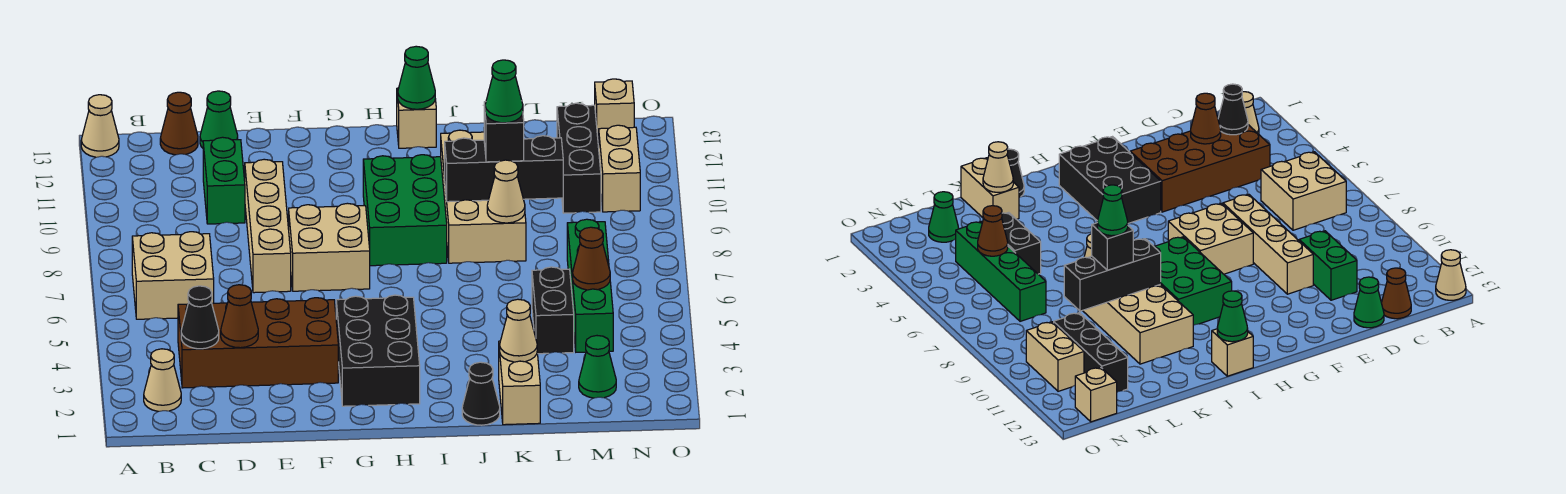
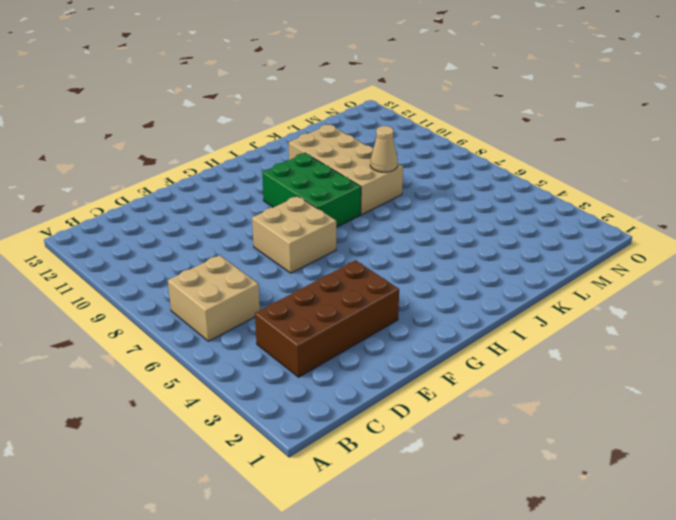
none -> tan 1x1 cone [81,95,119,157]
none -> tan 1x1 cone [144,349,181,411]
none -> brown 1x1 cone [160,92,198,155]
none -> green 1x2 brick [203,137,245,224]

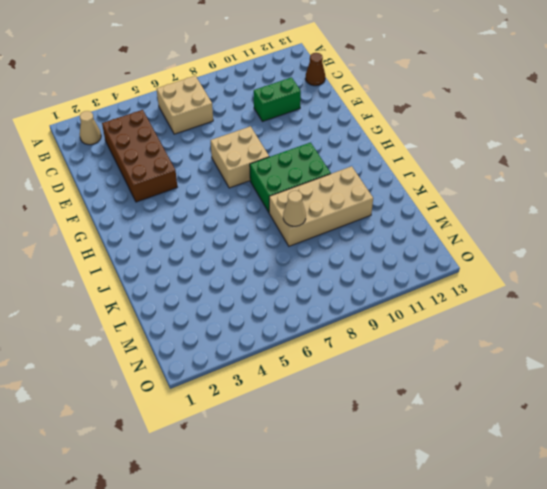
none -> tan 1x1 cone [81,95,119,157]
none -> green 1x1 cone [200,91,238,148]
none -> tan 1x4 brick [245,159,291,293]
none -> black 2x3 brick [336,295,420,406]

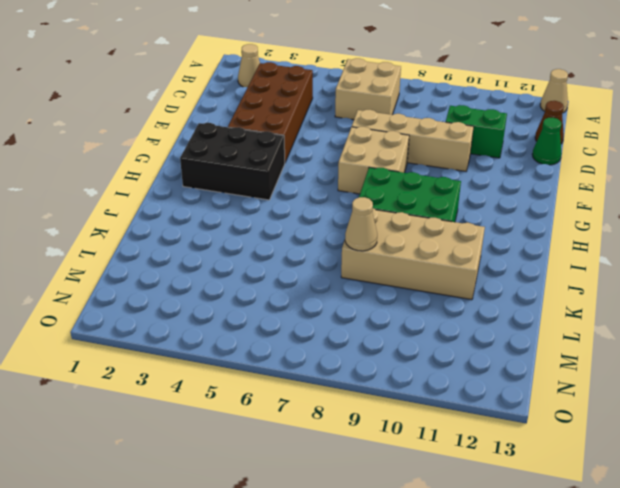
none -> tan 1x1 brick [397,88,436,148]
none -> black 1x1 cone [462,362,500,425]
none -> tan 1x2 brick [499,341,540,425]
none -> black 1x2 brick [532,267,574,354]

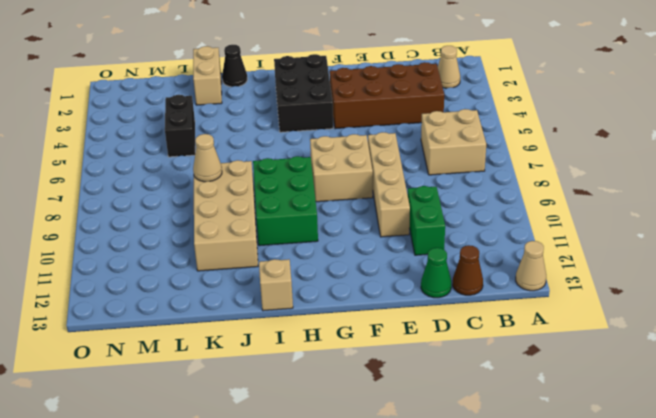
none -> green 1x1 cone [579,336,616,398]
none -> green 1x4 brick [567,219,613,352]
none -> black 1x3 brick [557,103,601,213]
none -> tan 1x2 brick [599,125,640,212]

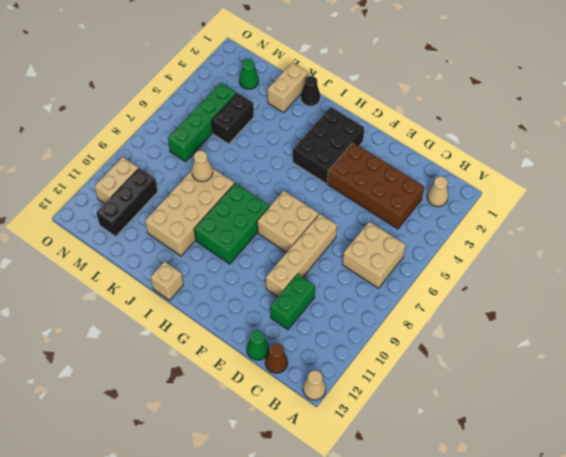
none -> tan 1x1 brick [595,79,634,142]
none -> black 1x1 cone [181,286,219,349]
none -> brown 1x1 cone [221,285,258,348]
none -> green 1x1 cone [398,46,435,109]

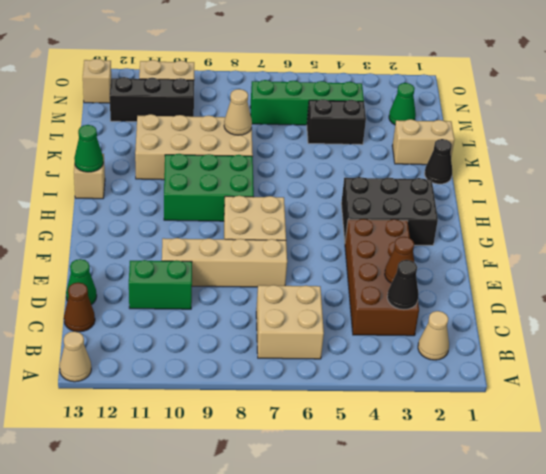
none -> black 1x3 brick [445,136,563,202]
none -> tan 1x1 cone [500,299,537,362]
none -> brown 1x1 cone [573,227,610,290]
none -> black 1x1 brick [484,102,524,162]

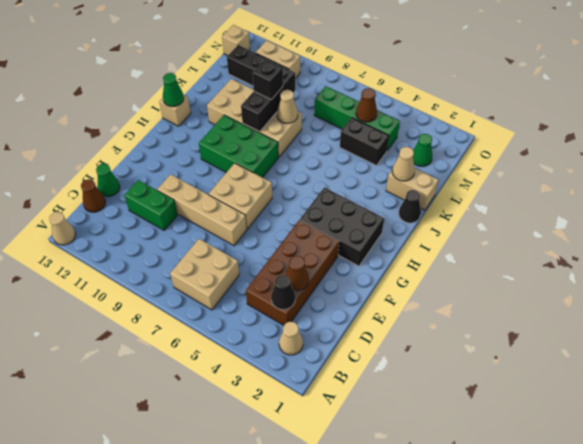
none -> green 1x1 cone [485,60,523,123]

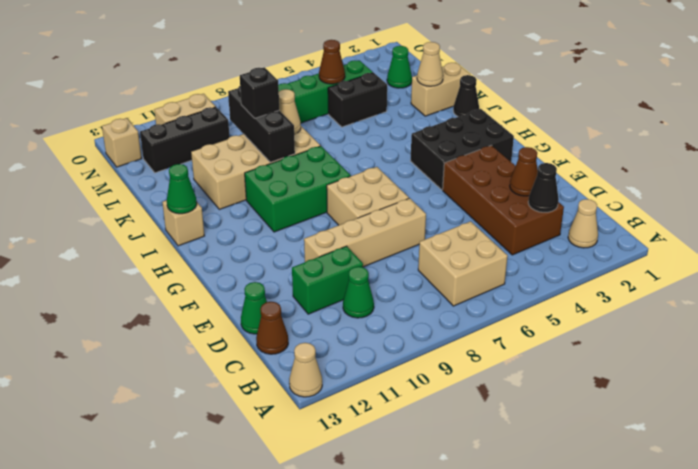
green 1x1 cone [343,267,374,318] -> green 1x1 cone moved to [485,60,523,123]

